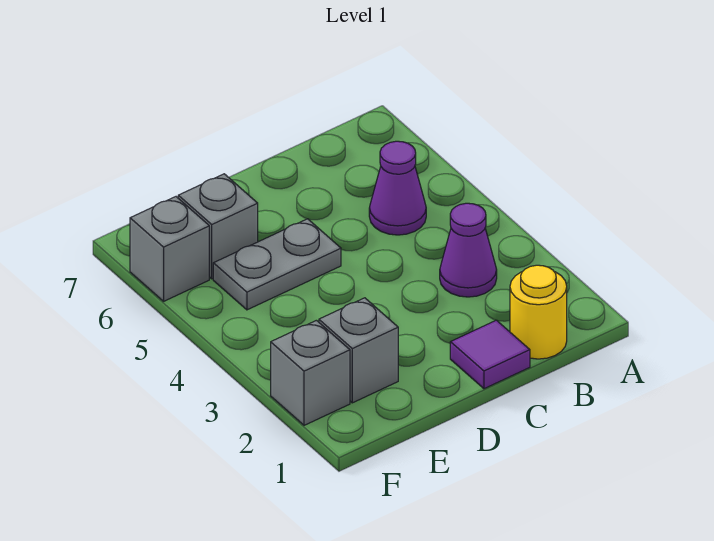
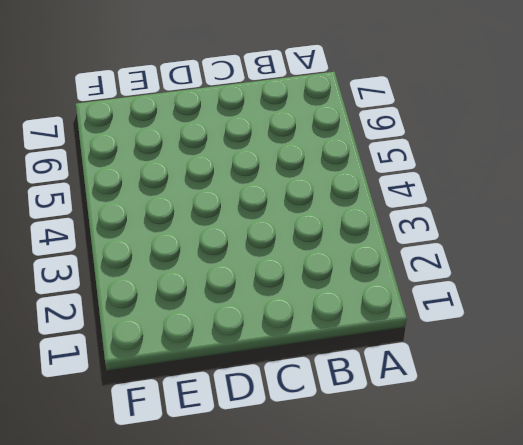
none -> yellow 1x1 round brick [510,265,567,359]
none -> purple 1x1 cone [440,203,497,297]

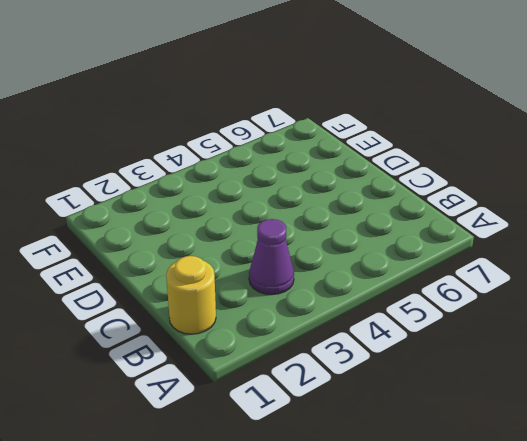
none -> purple 1x1 cone [369,141,426,235]
none -> purple 1x1 tile [450,320,530,389]

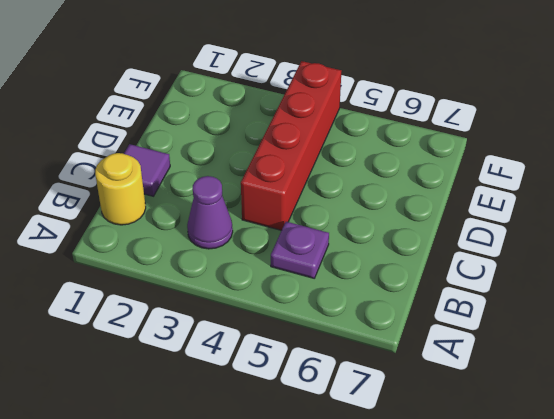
purple 1x1 plate [271,222,329,278] -> purple 1x1 cone [369,141,426,235]
red 1x4 brick [241,61,341,230] -> none
none -> grey 1x2 plate [213,219,341,310]
none -> grey 1x1 brick [319,298,398,403]

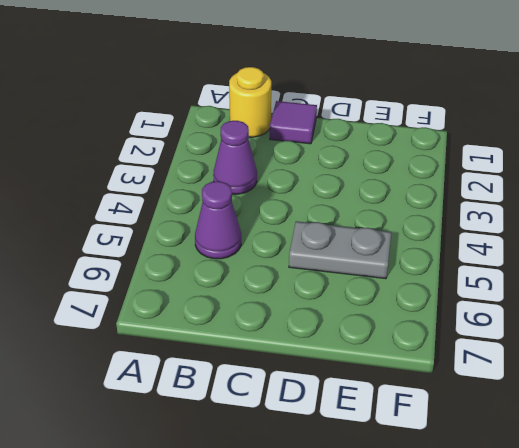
none -> grey 1x1 brick [319,298,398,403]
none -> grey 1x1 brick [178,174,258,279]

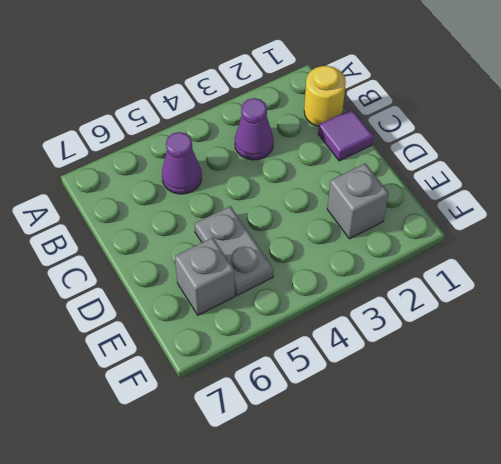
none -> grey 1x1 brick [271,320,350,425]
none -> grey 1x1 brick [130,197,209,301]

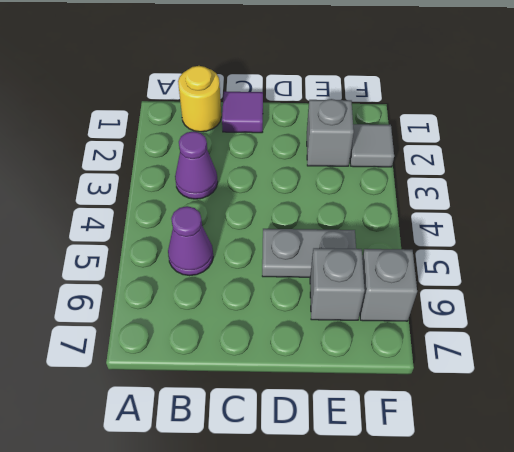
grey 1x1 tile [350,124,394,167] -> grey 1x1 brick [271,320,350,425]

